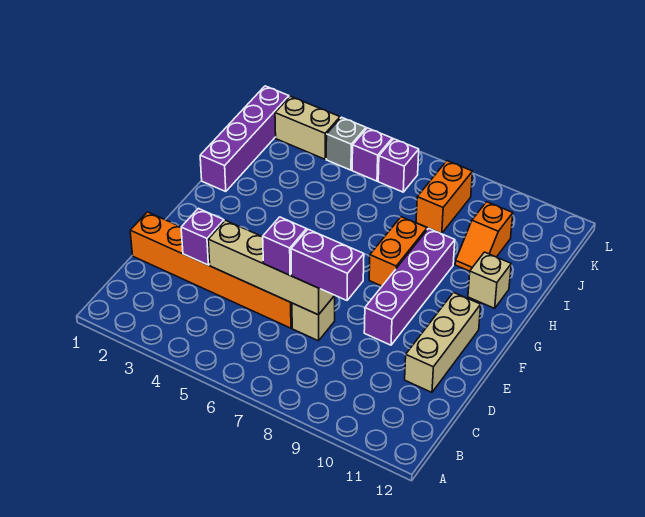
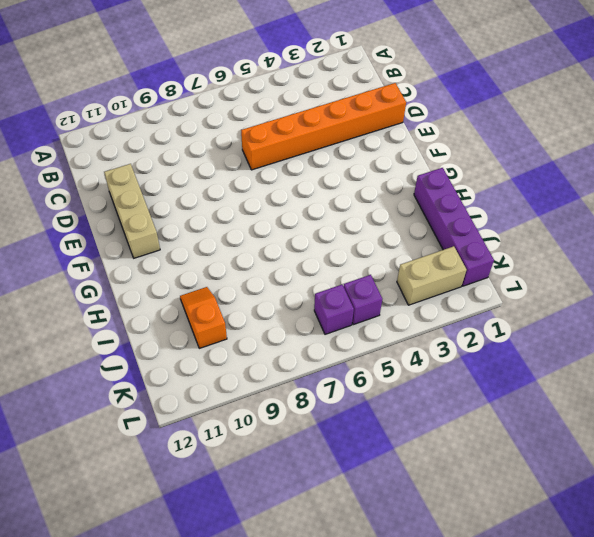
none -> tan 1x1 brick [292,296,335,341]
none -> purple 1x4 brick [364,228,455,345]
none -> orange 1x2 brick [369,217,427,286]

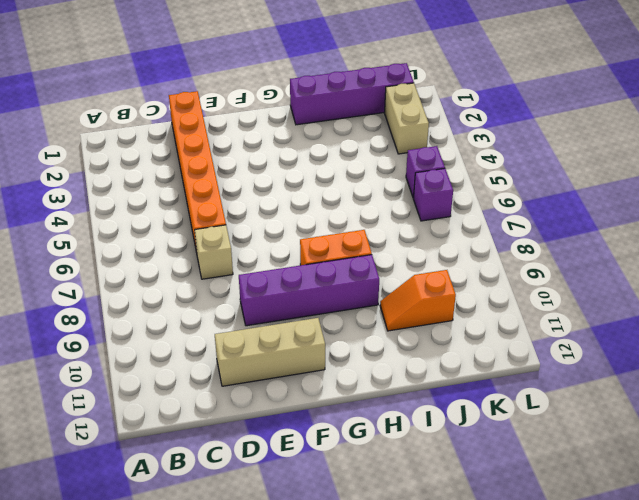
none -> tan 1x1 brick [468,252,511,308]
none -> orange 1x2 brick [416,161,473,234]
none -> grey 1x1 brick [326,117,366,170]

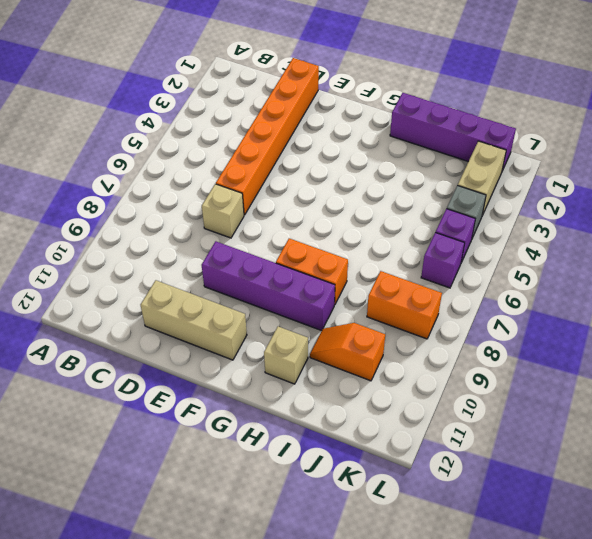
none -> purple 1x1 brick [181,208,224,265]
none -> tan 1x4 brick [208,220,335,315]
none -> purple 1x1 brick [263,217,306,275]

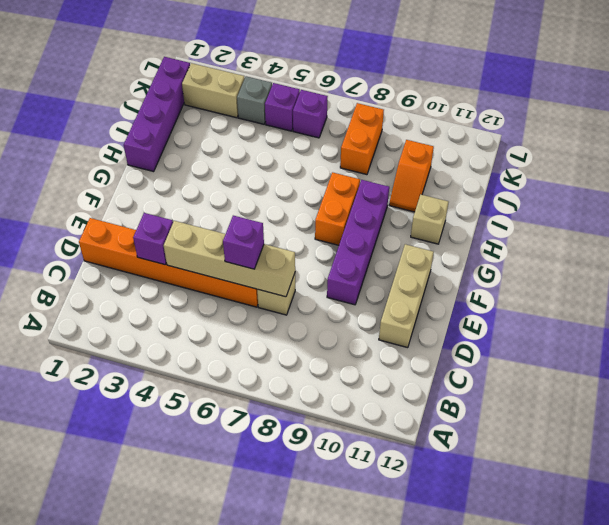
none -> purple 1x2 brick [291,229,364,300]

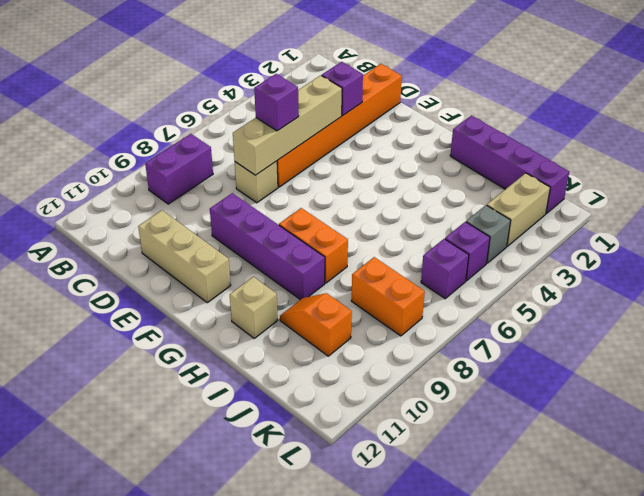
purple 1x2 brick [145,134,213,204] -> purple 1x2 brick moved to [291,229,364,300]

